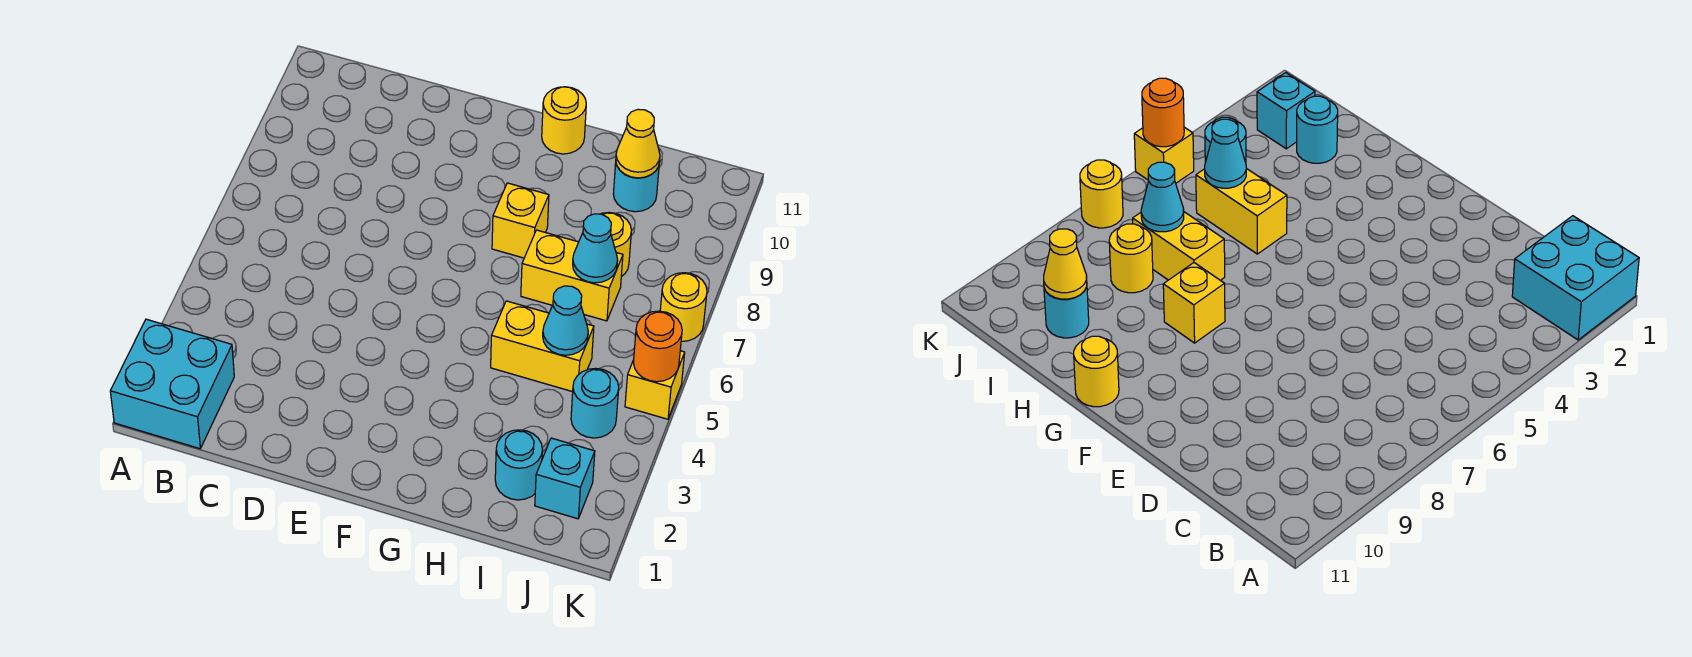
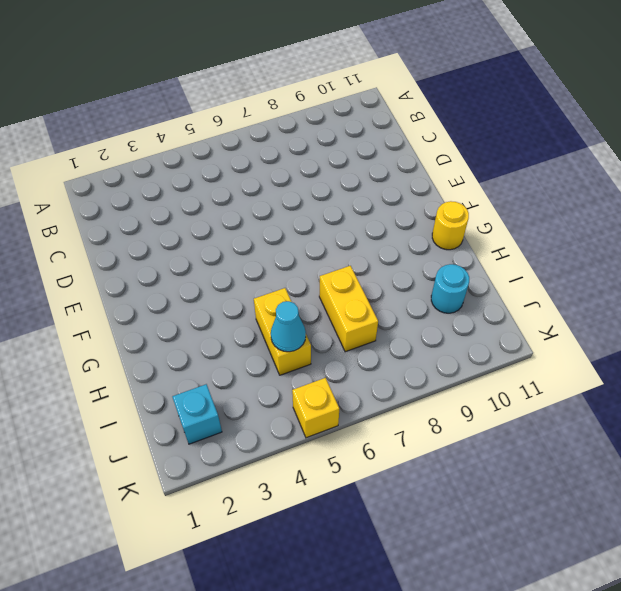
none -> cyan 2x2 brick [110,319,234,449]
none -> yellow 1x1 brick [492,183,549,258]
none -> cyan 1x1 round brick [495,430,543,500]

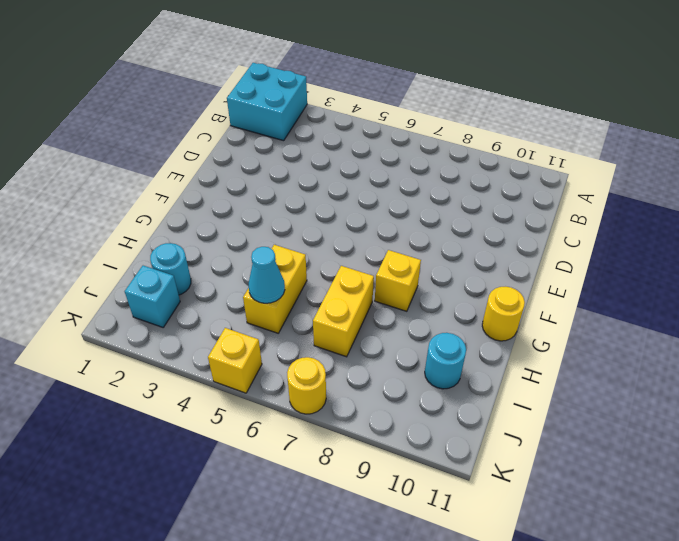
none -> yellow 1x1 round brick [601,212,632,277]
none -> cyan 1x1 round brick [571,368,619,438]
none -> cyan 1x1 cone [573,214,618,283]

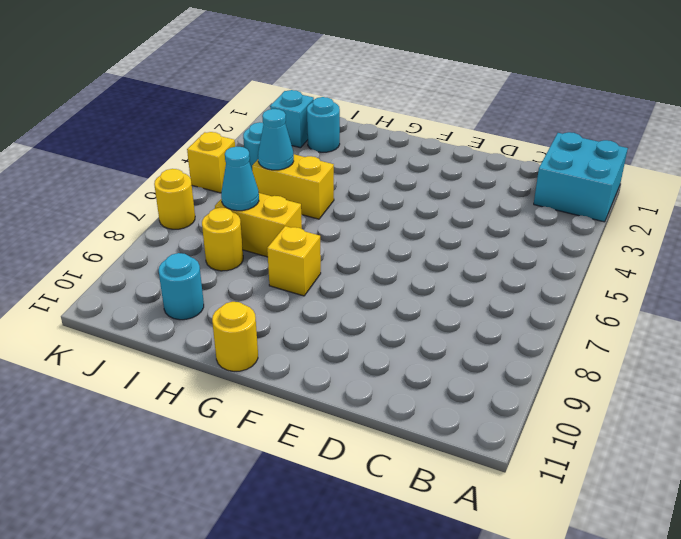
none -> yellow 1x1 cone [616,109,660,178]
none -> orange 1x1 round brick [633,311,682,382]

